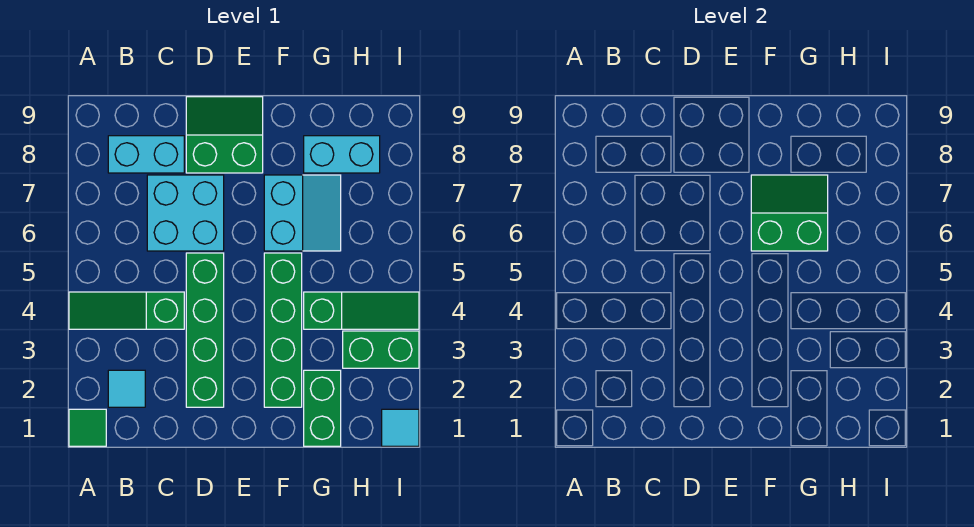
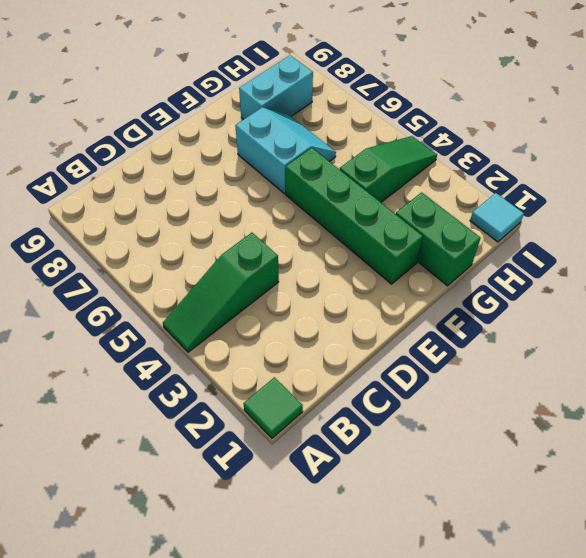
none -> cyan 1x1 tile [108,370,145,407]
none -> cyan 1x2 brick [108,136,184,173]
none -> cyan 2x2 brick [147,175,224,251]

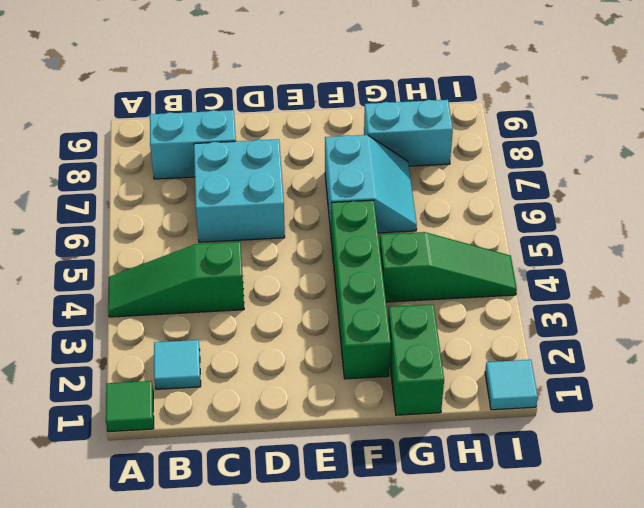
none -> green 1x4 brick [186,253,224,407]
none -> green 2x2 slope [186,97,263,173]
none -> green 1x2 brick [343,331,419,368]

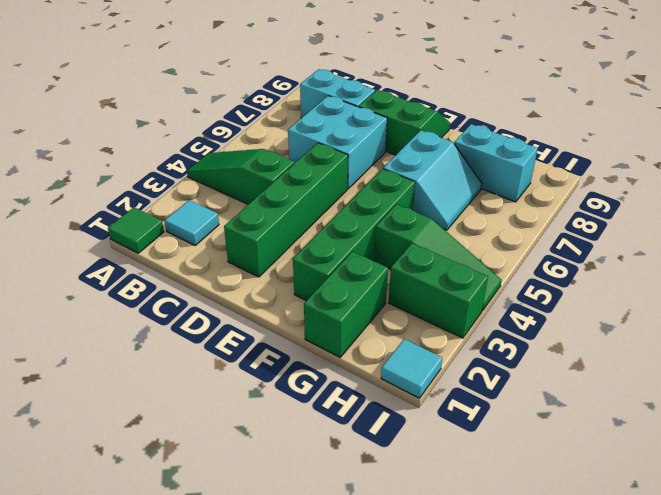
none -> green 2x2 slope [751,175,828,251]

